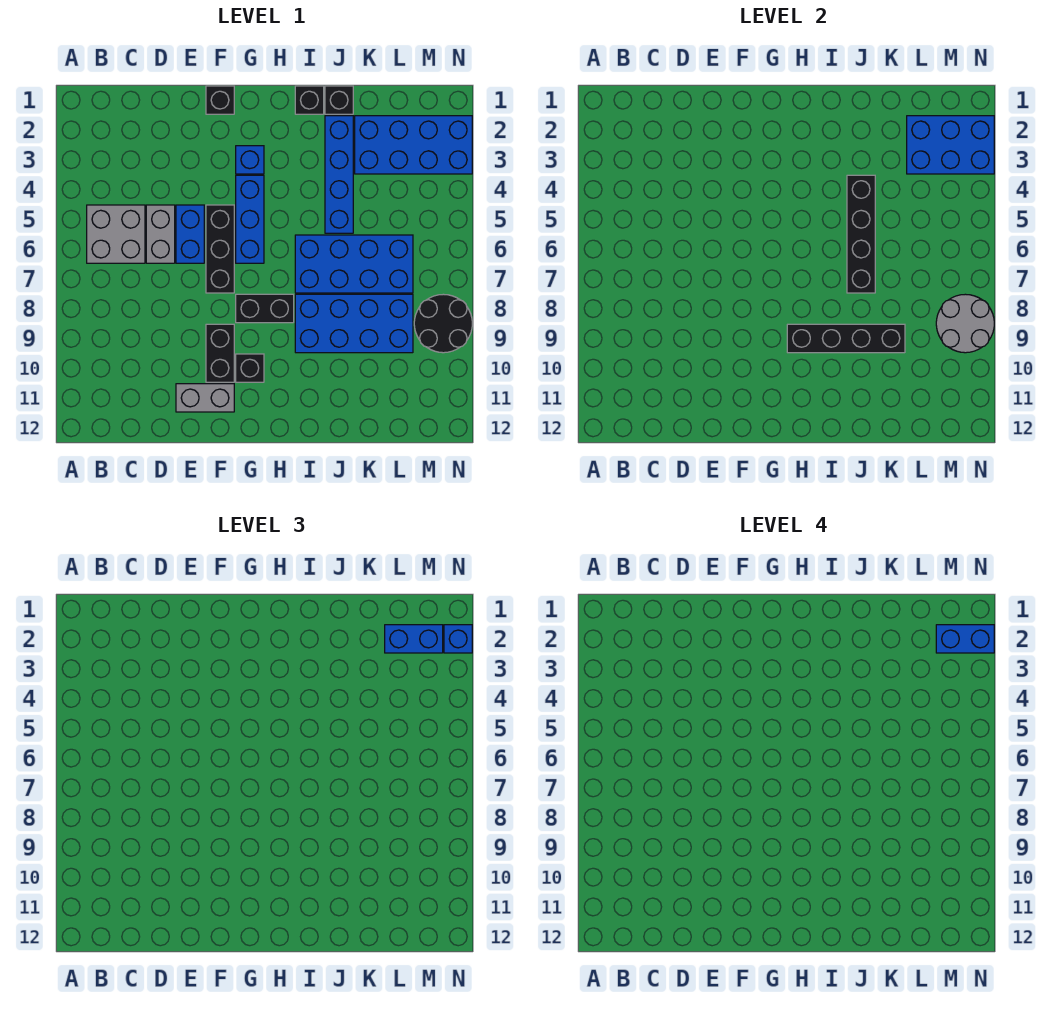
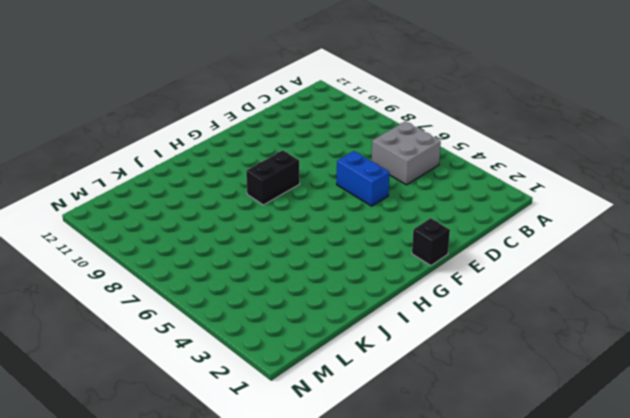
none -> grey 1x2 brick [146,205,175,263]
none -> grey 1x2 brick [176,384,234,412]
none -> black 1x3 brick [206,205,234,293]

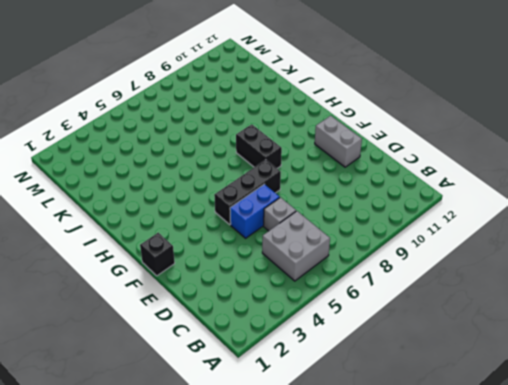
grey 1x1 brick [264,198,296,231] -> grey 1x2 brick [146,205,175,263]
none -> black 1x2 brick [206,324,234,382]
none -> blue 1x1 brick [236,146,264,174]
none -> blue 1x3 brick [236,175,264,263]

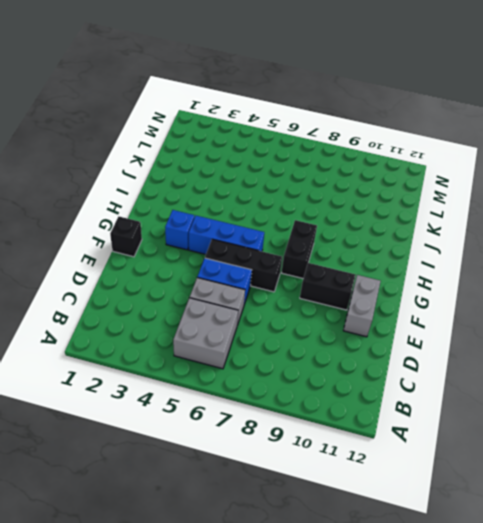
none -> black 1x1 brick [236,354,264,382]
none -> black 1x1 brick [295,86,324,114]
none -> blue 2x4 brick [295,235,413,293]

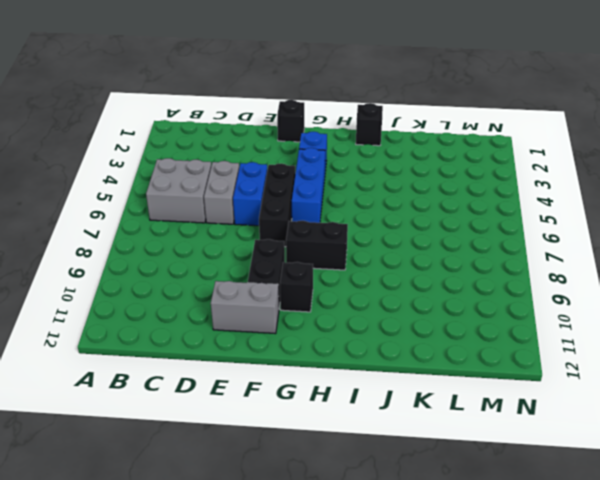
none -> blue 2x4 brick [295,235,413,293]
none -> blue 2x4 brick [295,294,413,353]
none -> black 1x1 brick [325,86,353,114]

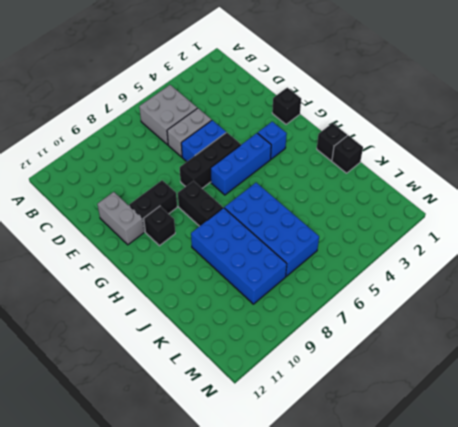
none -> blue 1x4 brick [325,116,353,233]
none -> blue 2x4 brick [355,116,472,174]
none -> black 2x2 round brick [414,294,472,353]

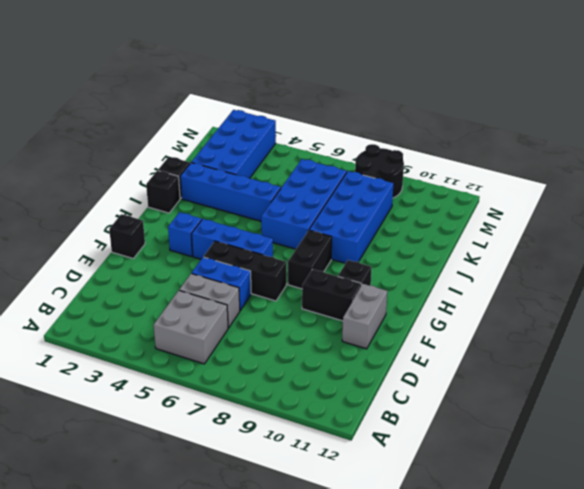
none -> black 1x4 brick [787,324,905,353]
none -> black 1x4 brick [847,175,875,293]
none -> blue 2x3 brick [907,116,994,174]

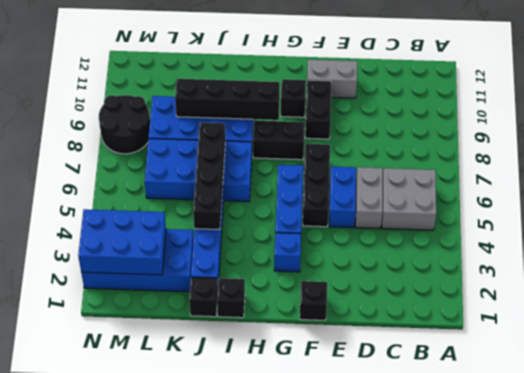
none -> grey 2x2 round brick [936,294,994,353]
none -> blue 1x2 brick [385,625,443,653]
none -> blue 1x1 brick [444,625,472,653]

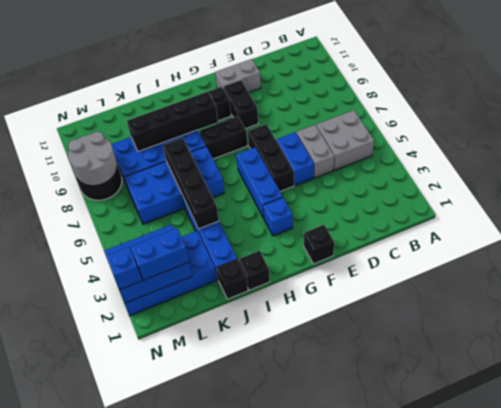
none -> blue 1x2 brick [936,625,994,653]

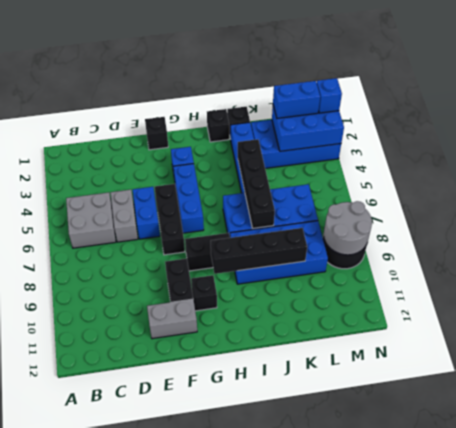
none -> blue 1x2 brick [936,625,994,653]

